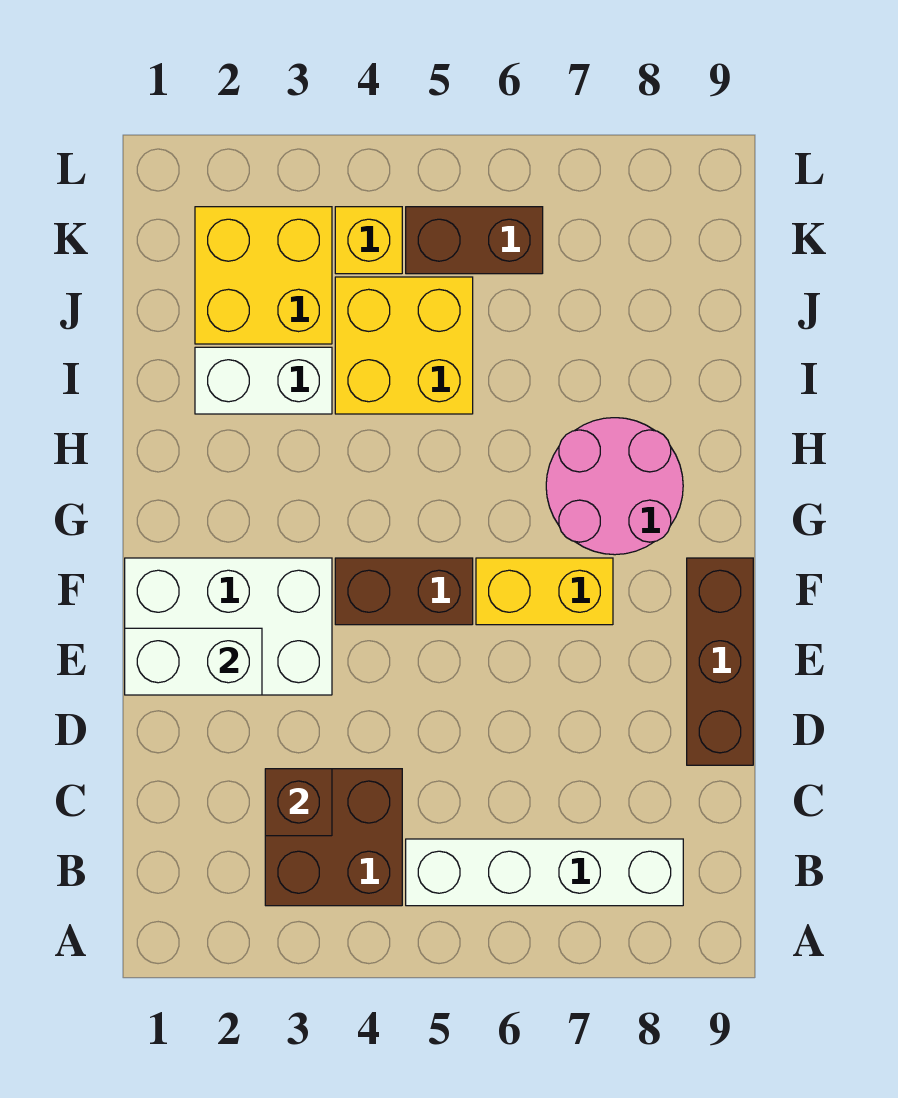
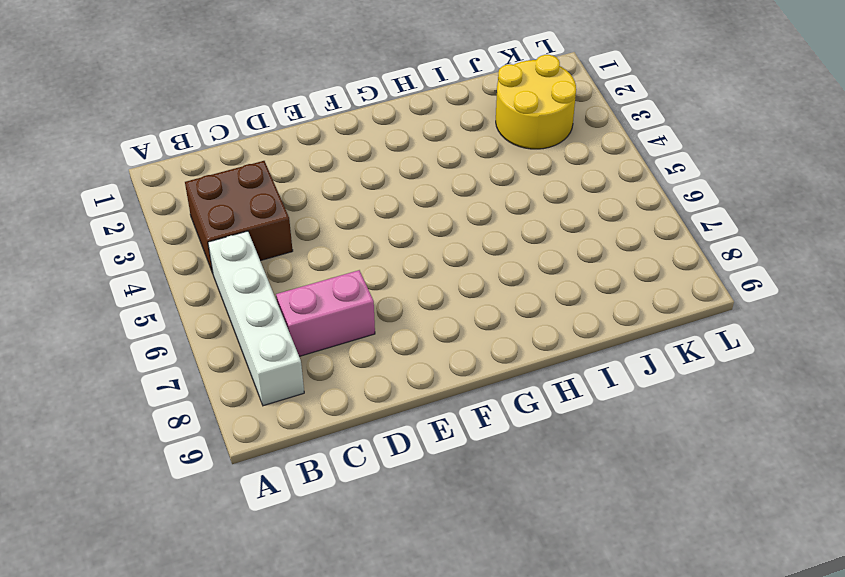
pink 1x2 brick [276,270,375,356] -> none
yellow 2x2 round brick [496,55,576,149] -> yellow 2x2 brick [195,207,332,344]
none -> brown 1x3 brick [687,558,753,765]
none -> white 2x3 brick [125,558,332,695]
none -> brown 1x2 brick [335,558,473,625]

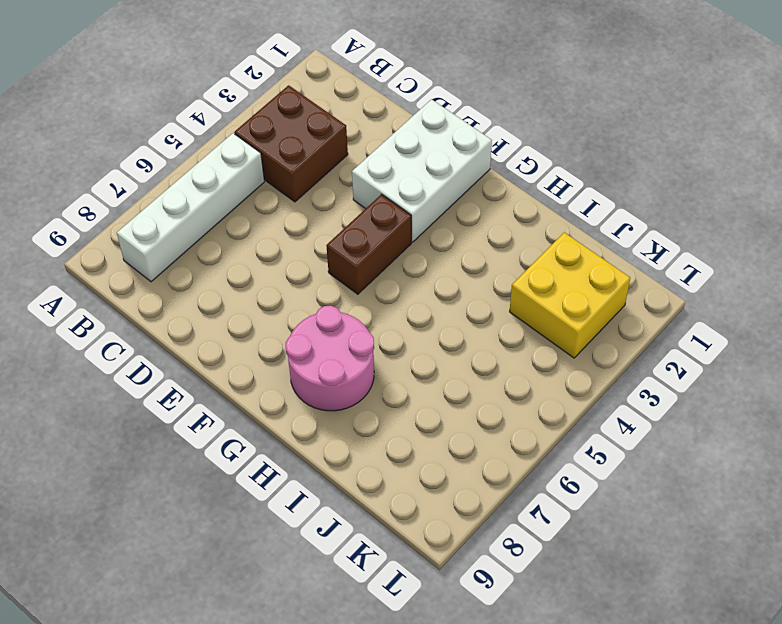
none -> brown 1x3 brick [687,558,753,765]
none -> yellow 1x2 brick [476,558,613,625]
none -> white 1x2 brick [195,347,332,414]

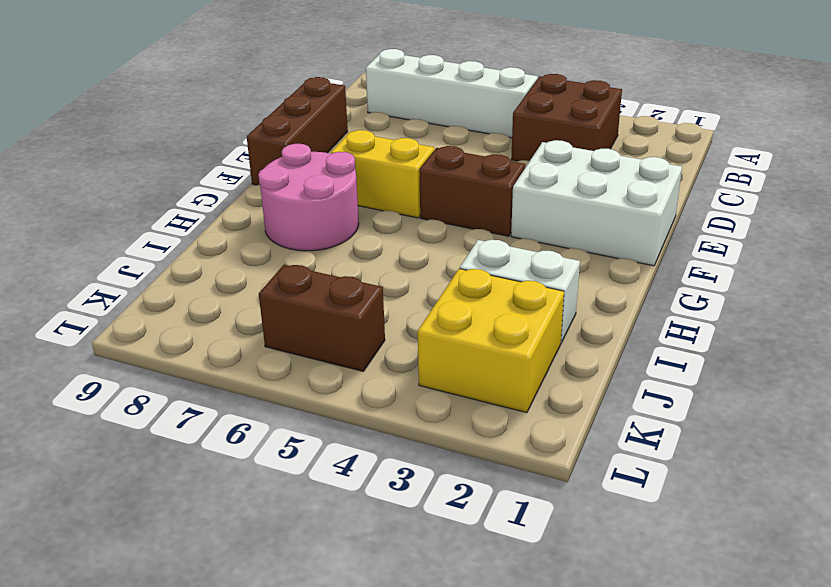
none -> yellow 2x2 brick [335,277,473,414]
none -> yellow 1x1 brick [335,207,402,274]
none -> brown 1x1 brick [265,769,332,836]

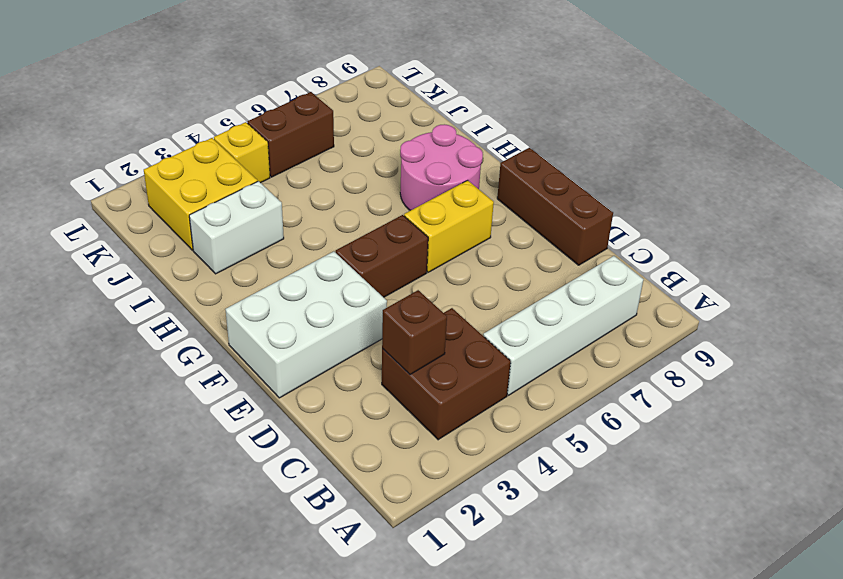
none -> yellow 2x2 brick [335,277,473,414]
none -> white 1x2 brick [125,628,262,695]

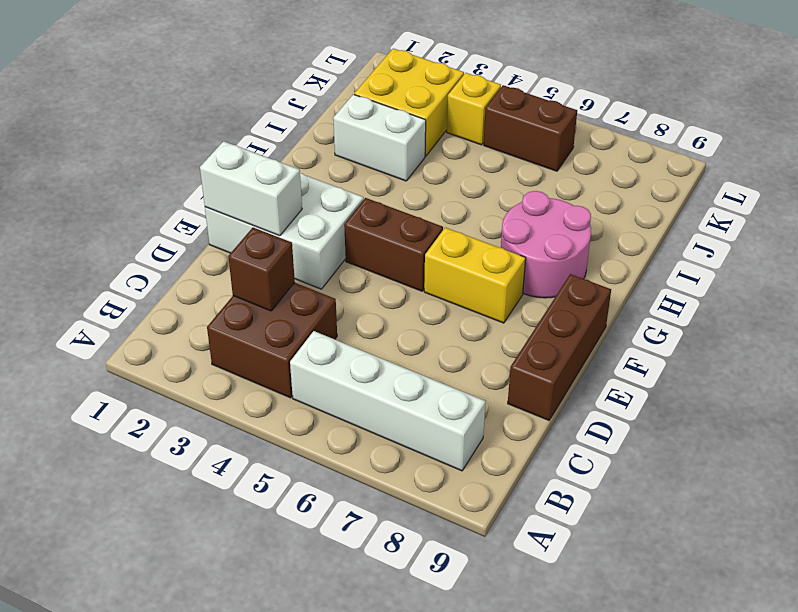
none -> yellow 2x2 brick [335,277,473,414]

